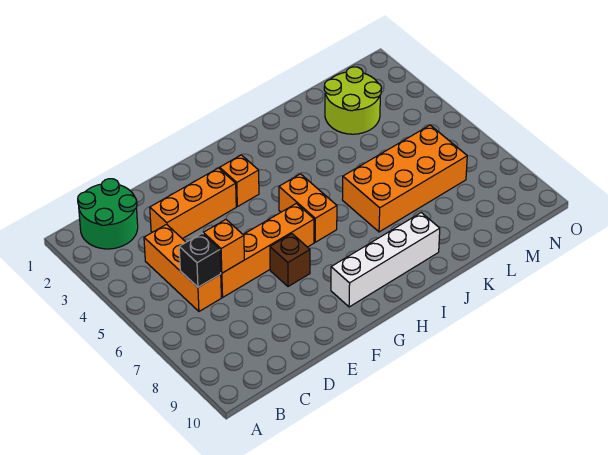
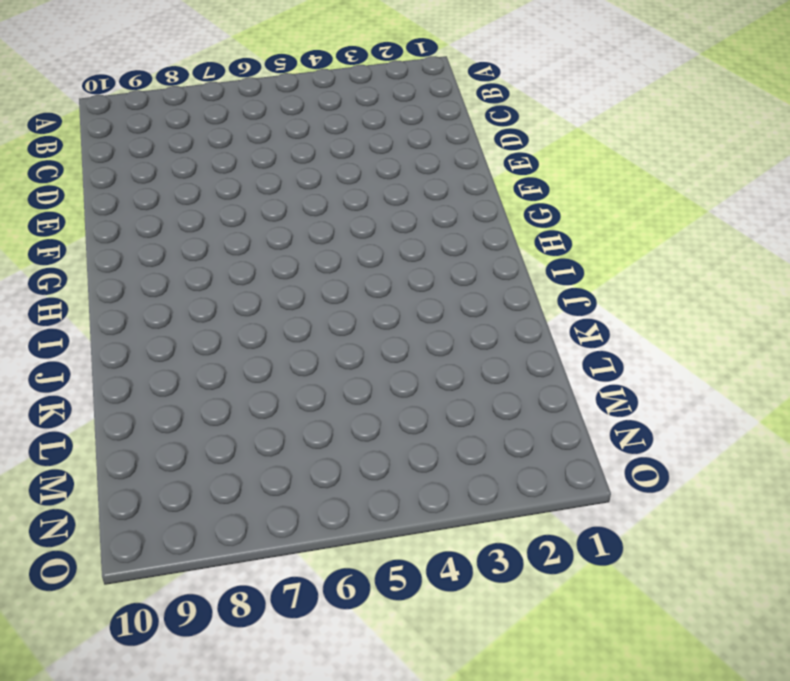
none -> green 2x2 round brick [78,179,138,249]
none -> orange 1x3 brick [144,224,221,311]
none -> orange 1x3 brick [150,168,236,239]

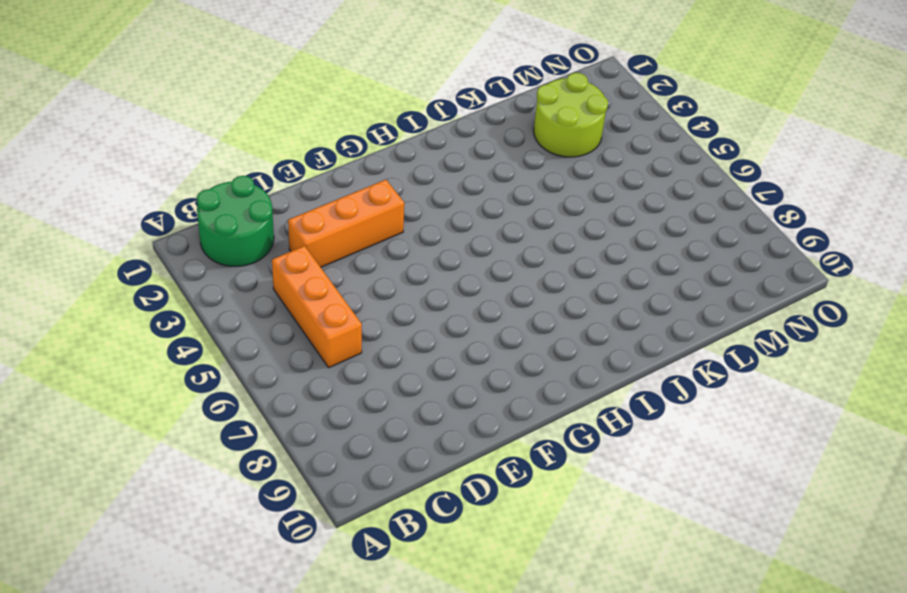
none -> orange 1x4 brick [221,203,314,297]
none -> brown 1x1 brick [270,234,310,287]
none -> orange 1x1 brick [220,155,259,207]

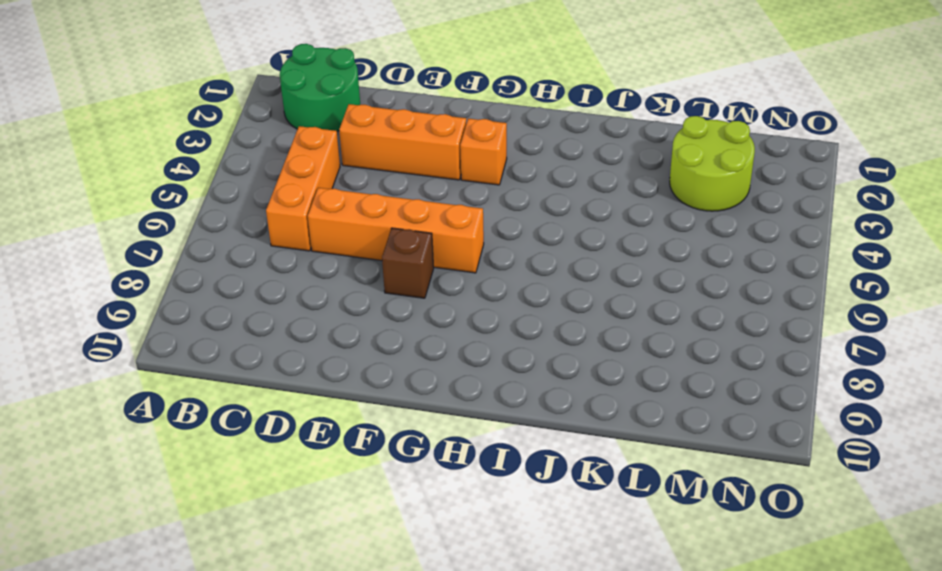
none -> white 1x4 brick [331,213,440,307]
none -> orange 1x2 brick [279,174,337,242]
none -> orange 2x4 brick [342,125,467,232]

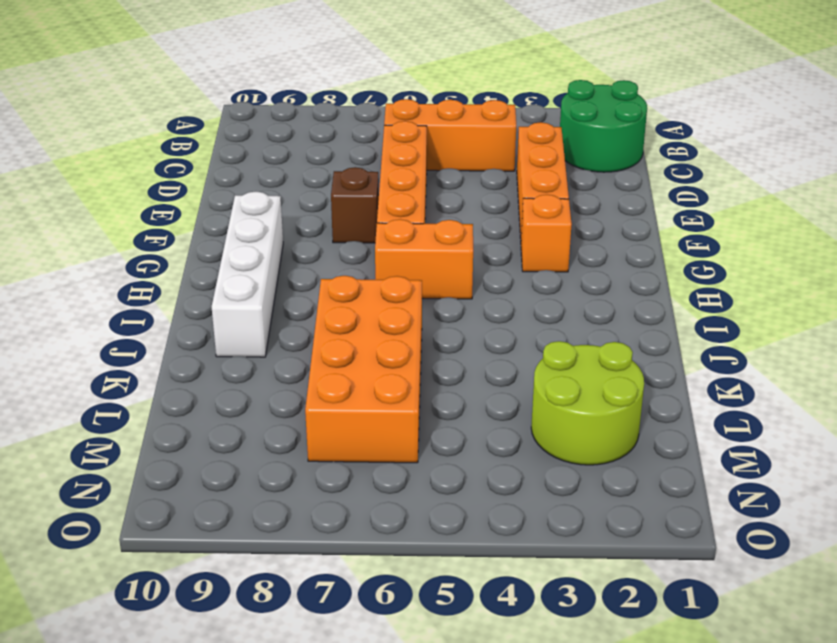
none -> black 1x1 brick [179,233,221,287]
none -> orange 1x1 brick [203,220,244,273]

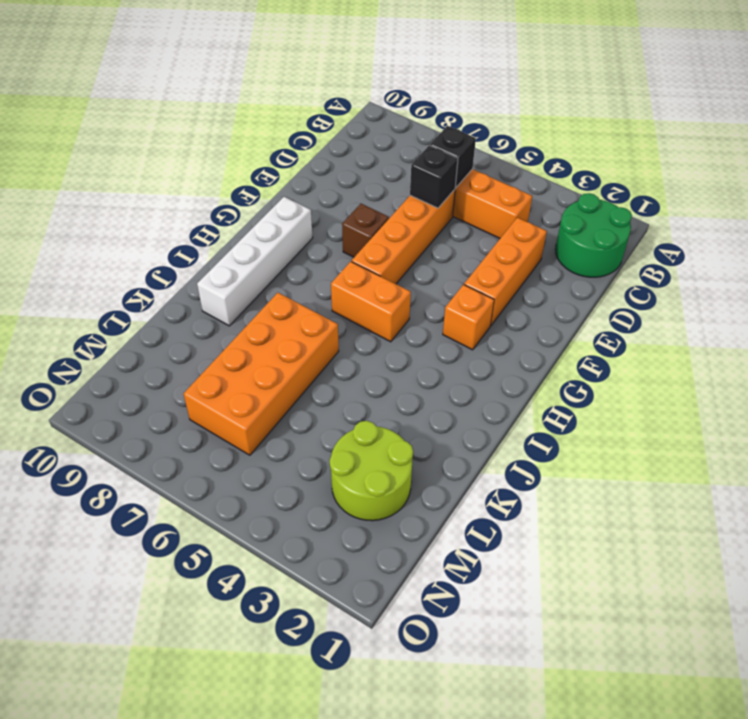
black 1x1 brick [410,145,458,208] -> orange 1x1 brick [203,220,244,273]

